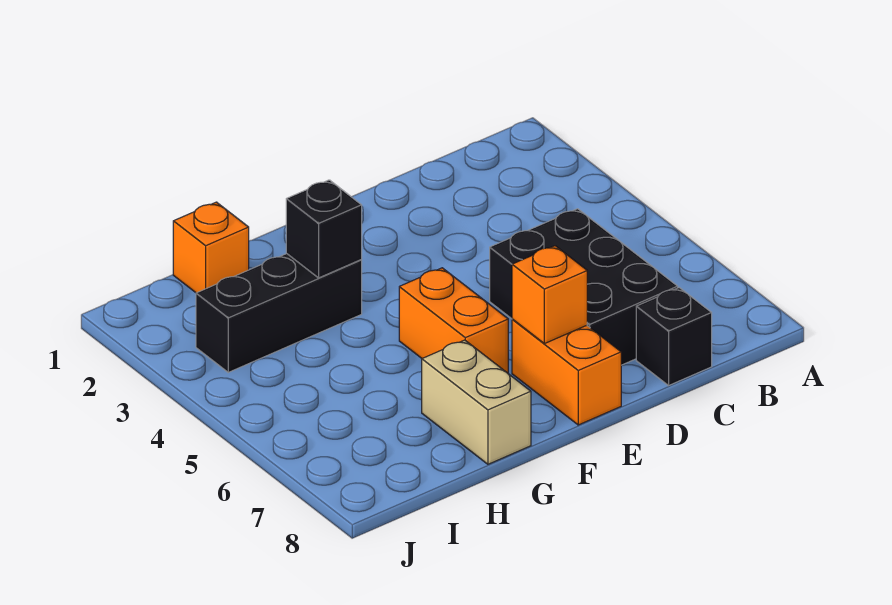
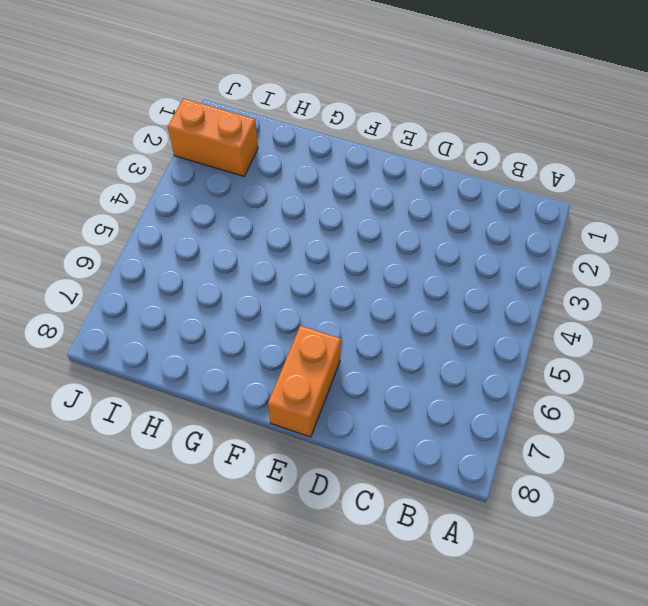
orange 1x2 brick [168,98,258,176] -> orange 1x2 brick turned to [399,268,508,373]
none -> black 2x3 brick [490,209,678,365]
none -> black 1x1 brick [636,288,712,385]

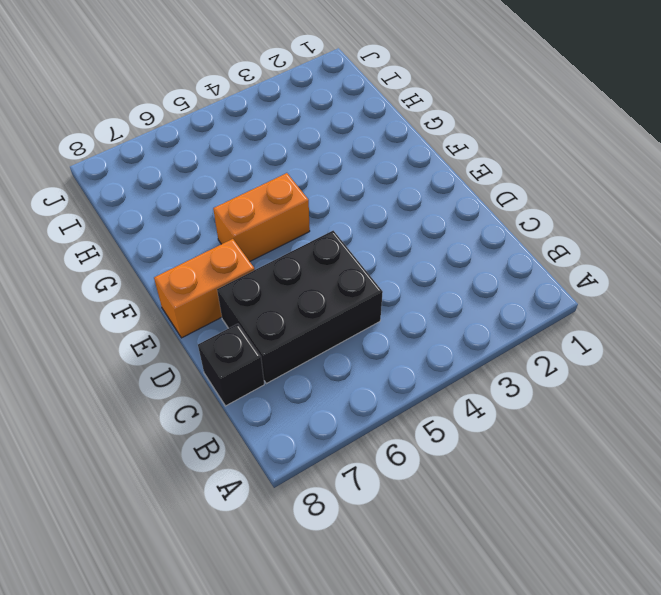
none -> black 1x3 brick [196,254,362,372]
none -> tan 1x2 brick [422,340,531,464]

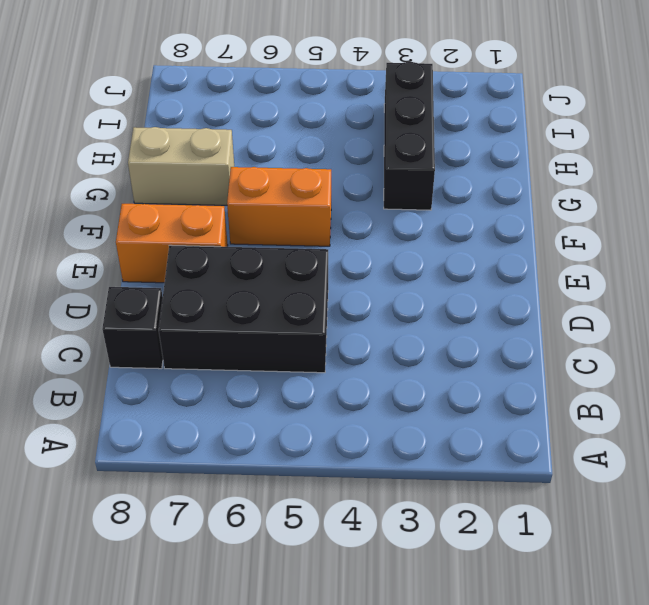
none -> orange 1x1 brick [173,202,249,293]
none -> orange 1x1 brick [512,246,587,344]

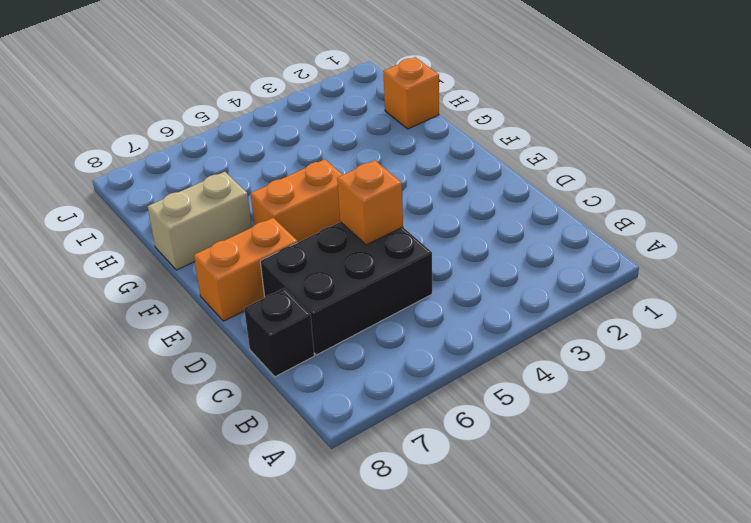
orange 1x1 brick [337,160,403,245] -> orange 1x1 brick moved to [512,246,587,344]
none -> black 1x3 brick [196,254,362,372]
none -> black 1x1 brick [286,180,362,278]

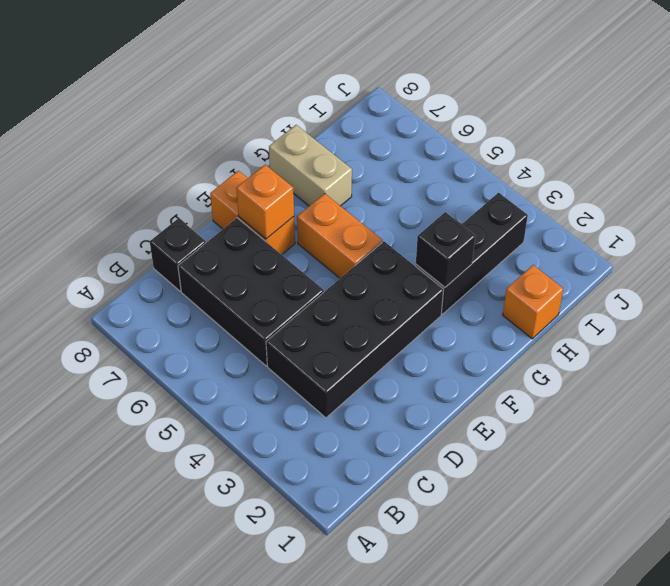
black 2x4 brick [266,241,444,418] -> none

